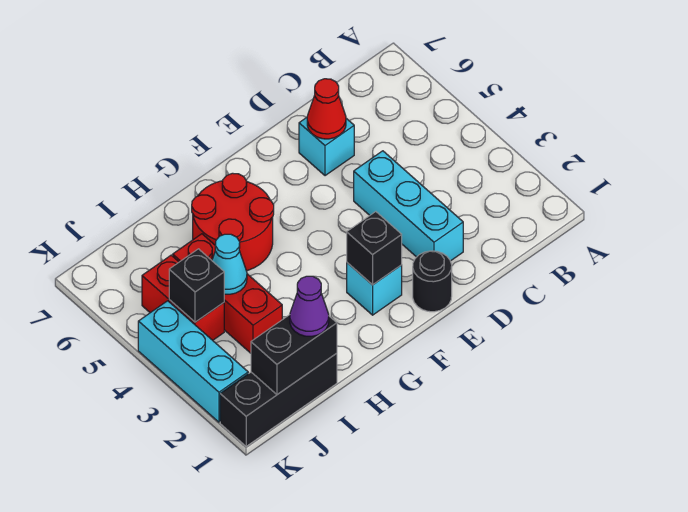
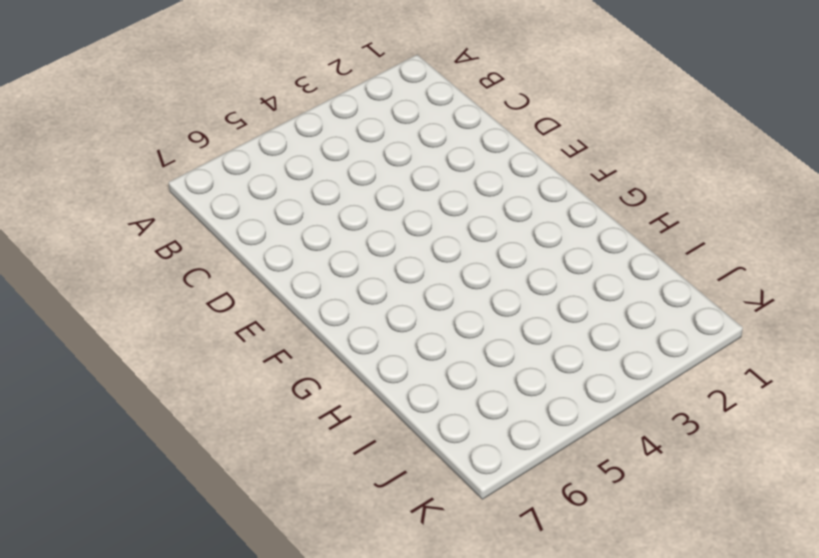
none -> cyan 1x3 brick [354,151,463,261]
none -> cyan 1x1 brick [299,117,354,176]
none -> black 1x1 round brick [413,251,452,312]

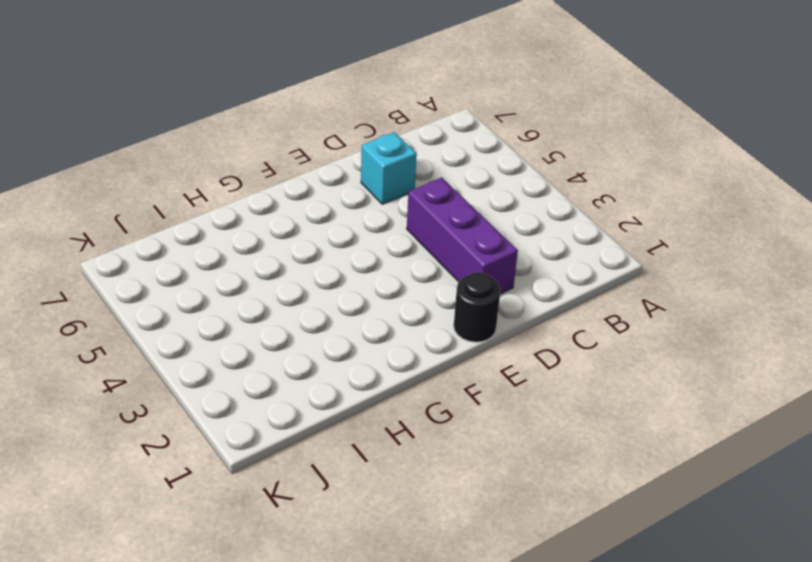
purple 1x3 brick [407,178,518,294] -> cyan 1x3 brick [354,151,463,261]
none -> cyan 1x1 brick [347,263,402,315]
none -> red 2x2 round brick [192,173,274,271]
none -> black 1x3 brick [220,353,337,446]

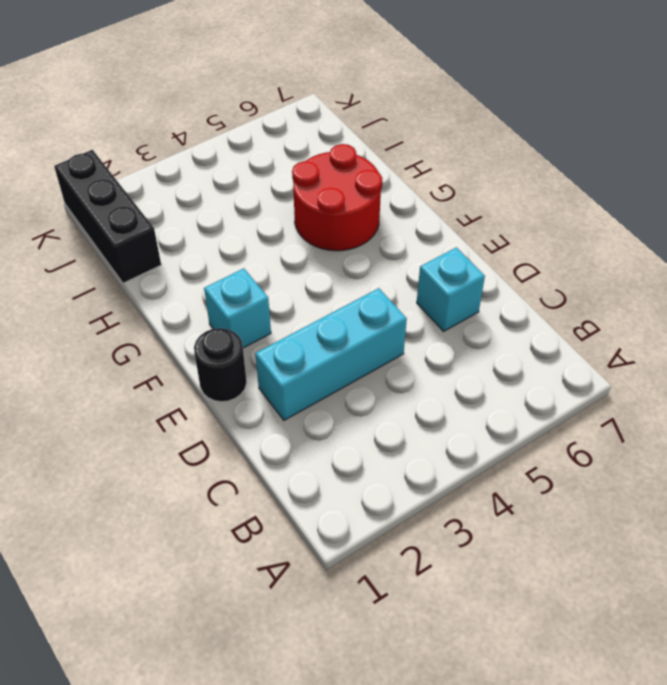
none -> red 1x3 brick [173,234,282,353]
none -> red 1x2 brick [142,255,224,340]
none -> cyan 1x3 brick [138,301,248,422]

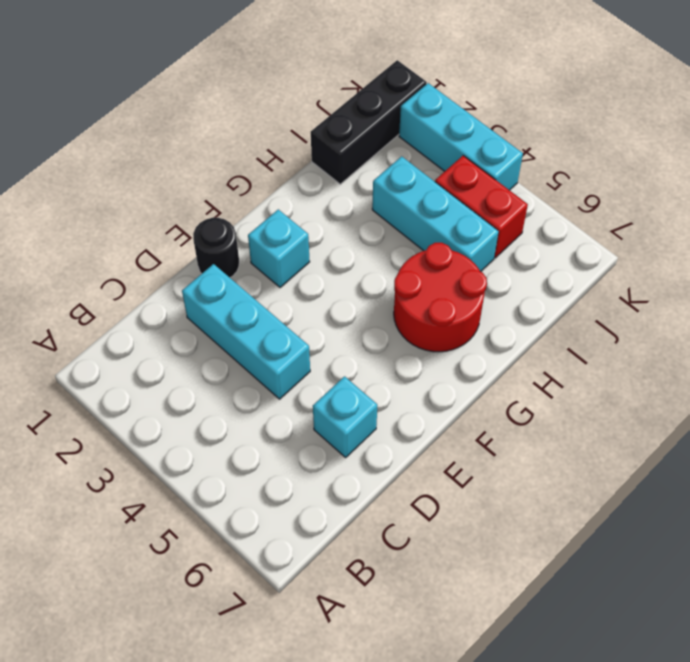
cyan 1x3 brick [372,156,499,272] -> red 1x3 brick [173,234,282,353]
none -> red 1x1 cone [307,79,346,139]
none -> black 1x1 brick [347,212,402,285]
none -> black 1x2 brick [251,315,337,394]

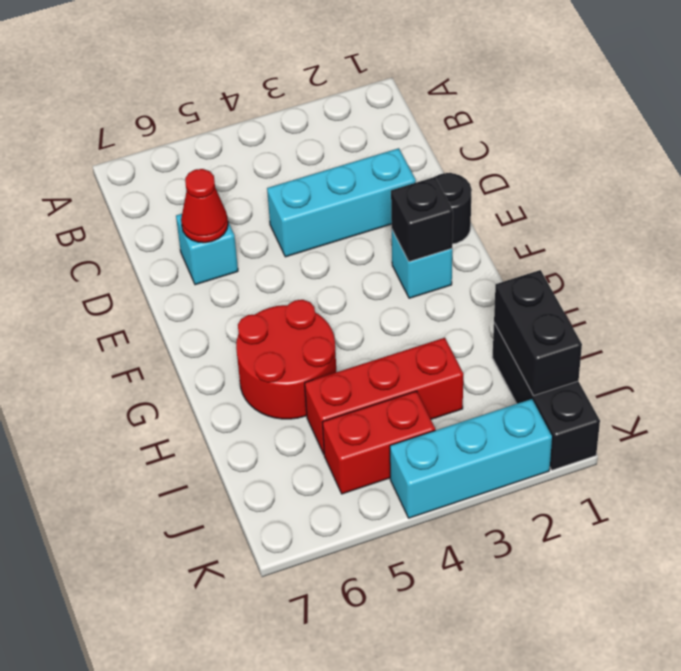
none -> cyan 1x1 cone [212,234,247,294]
none -> black 1x1 brick [169,249,224,322]
none -> purple 1x1 cone [290,276,329,336]

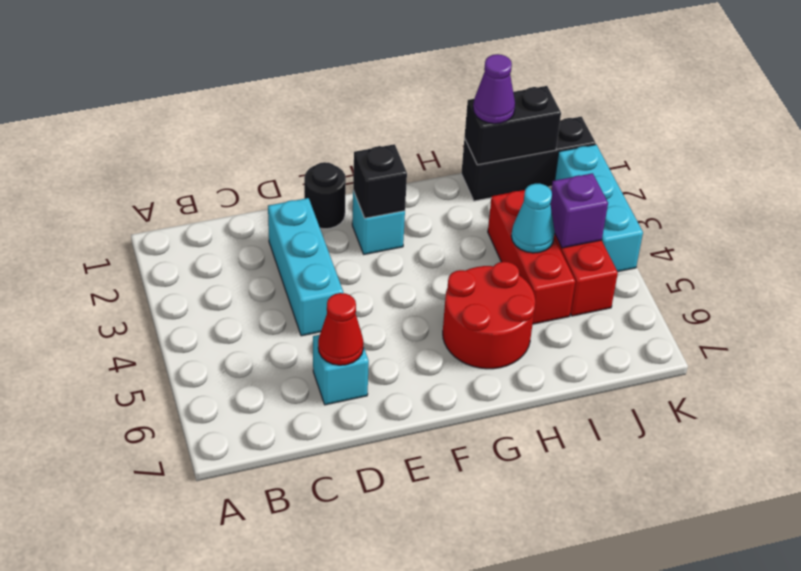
purple 1x1 brick [550,173,608,248] -> black 1x1 brick [169,249,224,322]

